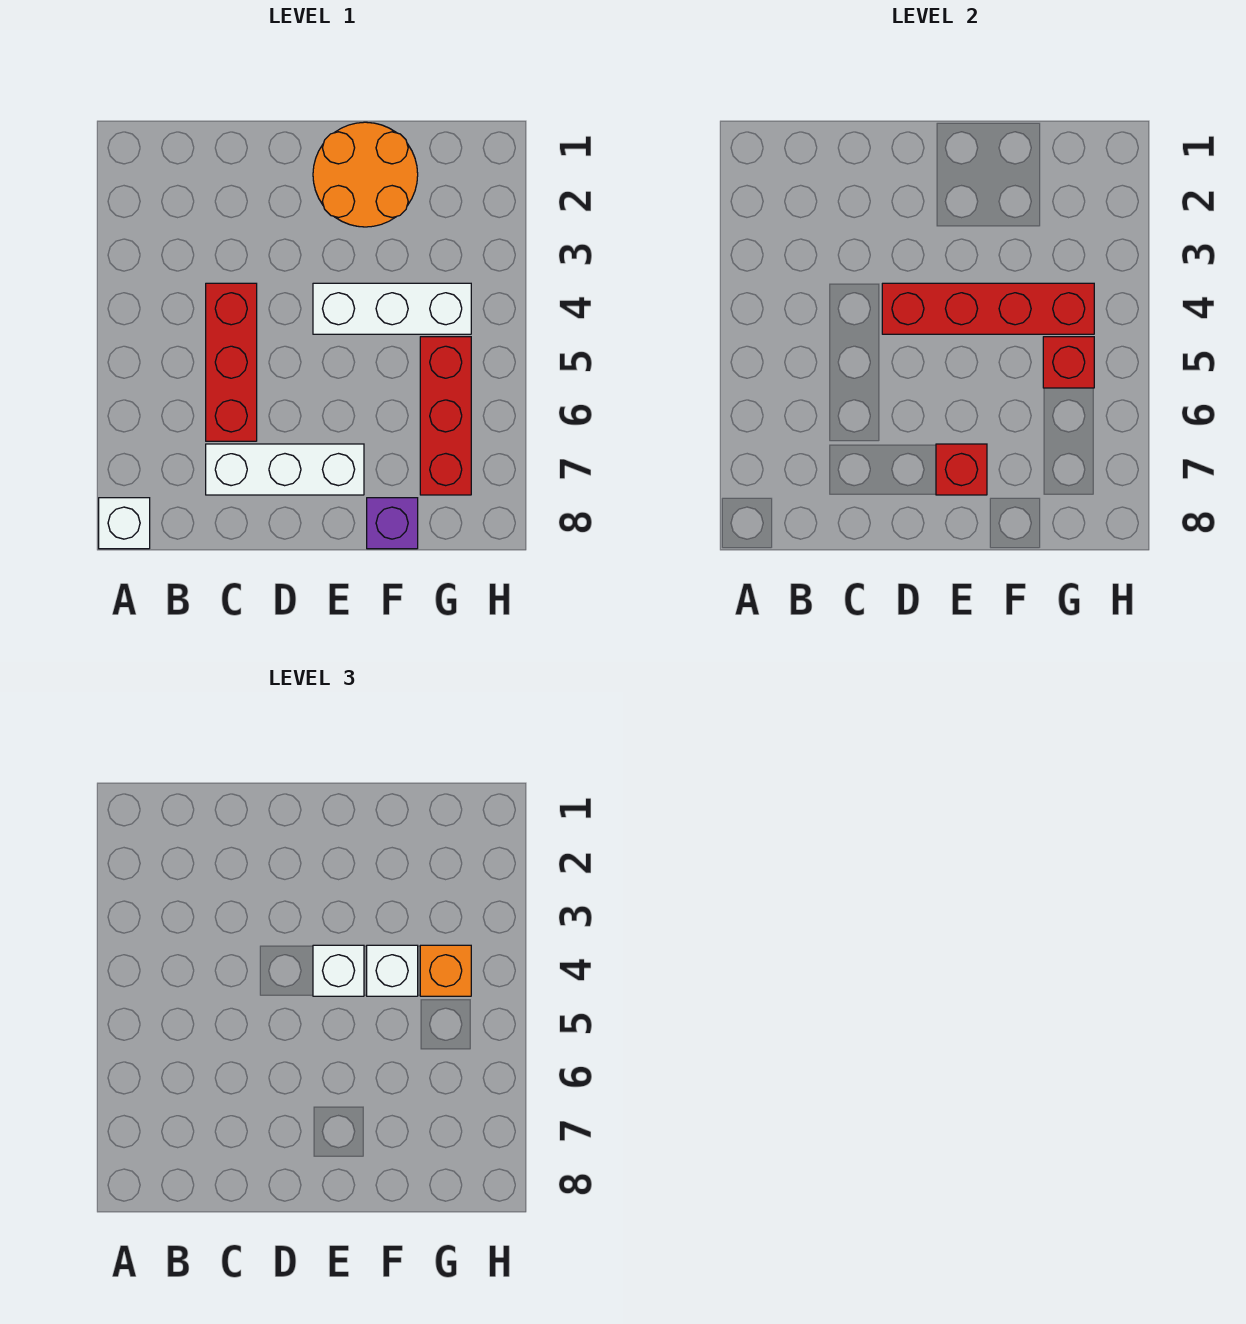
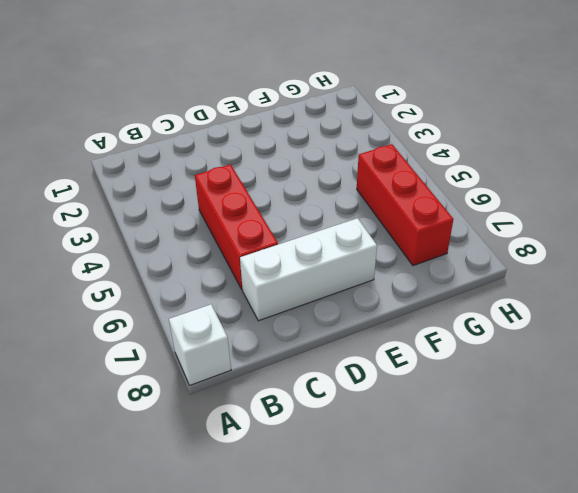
none -> orange 2x2 round brick [313,122,418,227]
none -> white 1x3 brick [313,283,471,334]
none -> purple 1x1 brick [367,498,418,549]

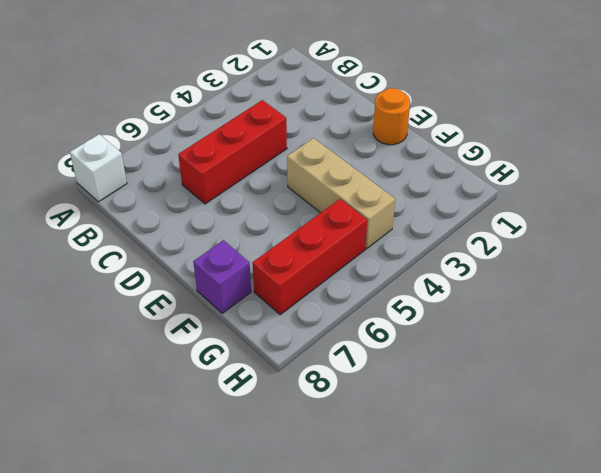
orange 1x1 round brick [373,88,410,145] -> orange 2x2 round brick [313,122,418,227]
tan 1x3 brick [287,138,395,249] -> white 1x3 brick [313,283,471,334]
none -> white 1x3 brick [206,444,364,495]
none -> red 1x4 brick [882,283,1094,334]
none -> red 1x1 brick [936,444,987,495]

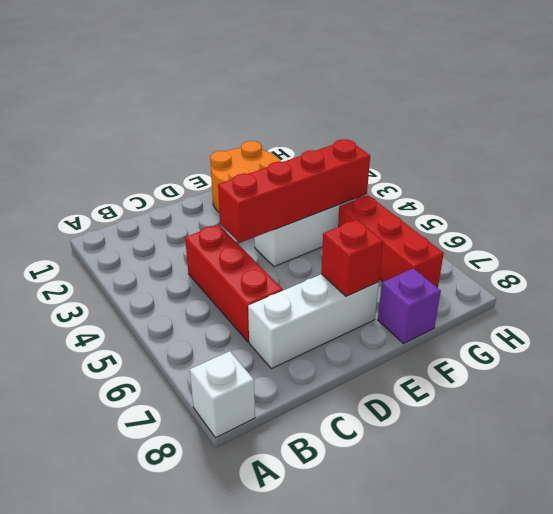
none -> red 1x1 brick [1043,337,1094,388]
none -> white 1x1 brick [313,945,364,996]
none -> white 1x1 brick [367,945,418,996]

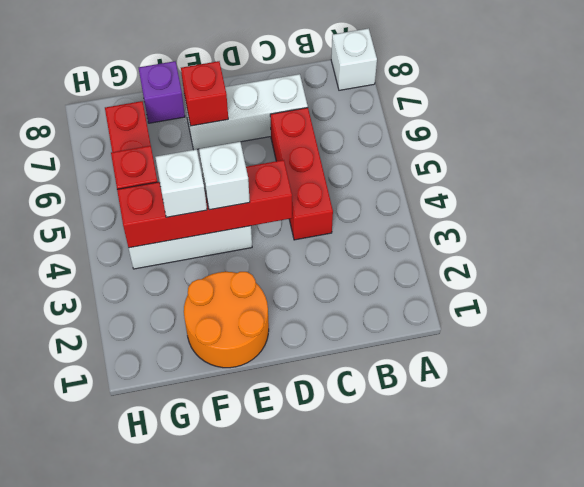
none -> orange 1x1 brick [420,945,471,996]

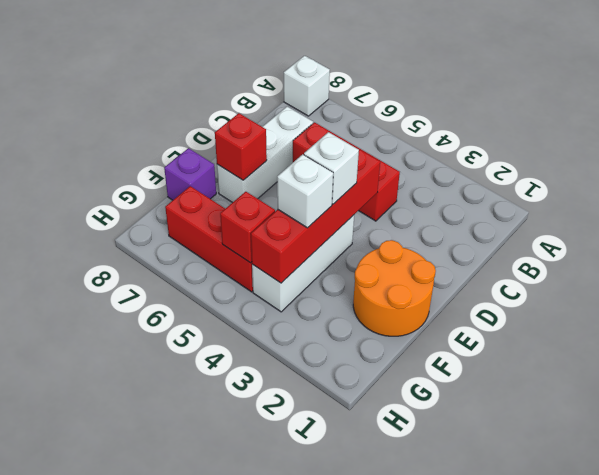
none -> orange 1x1 brick [420,945,471,996]

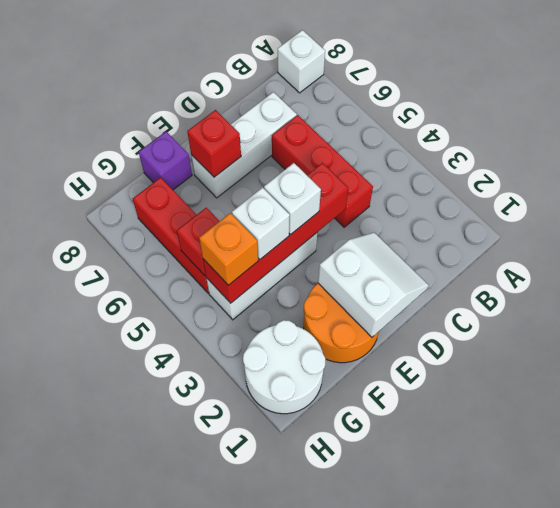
white 2x2 slope [318,233,429,337] -> none
white 2x2 round brick [243,320,326,414] -> none

